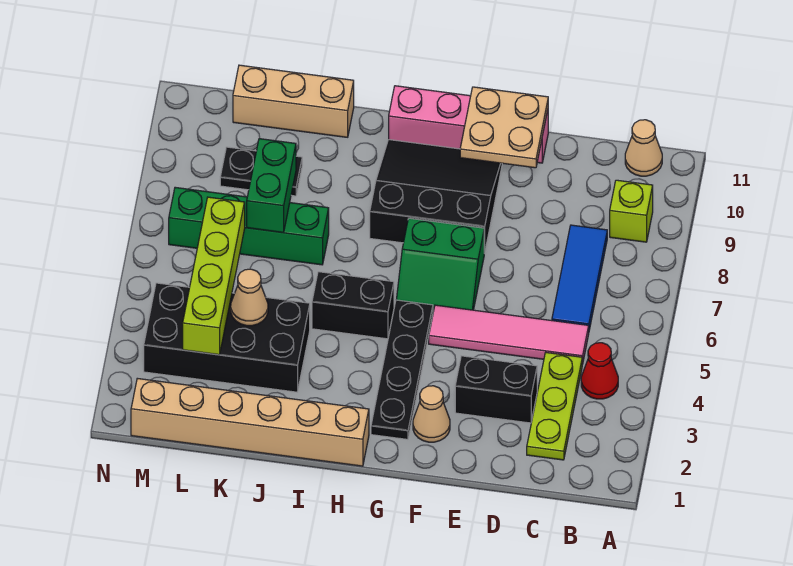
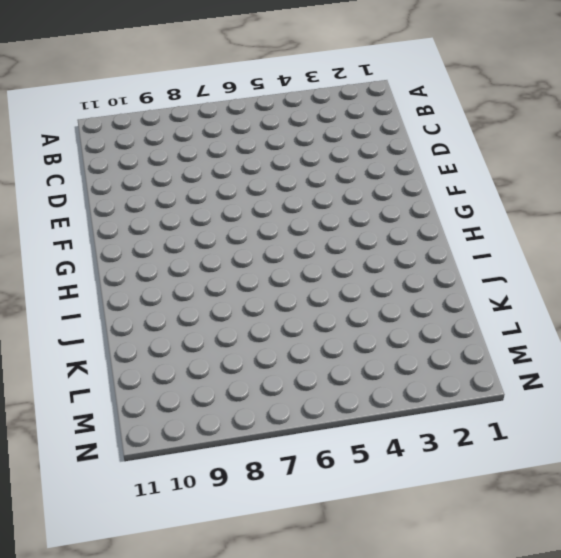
none -> red 1x1 cone [581,343,618,399]
none -> lime 1x1 brick [610,180,653,242]
none -> tan 1x1 cone [625,120,662,176]

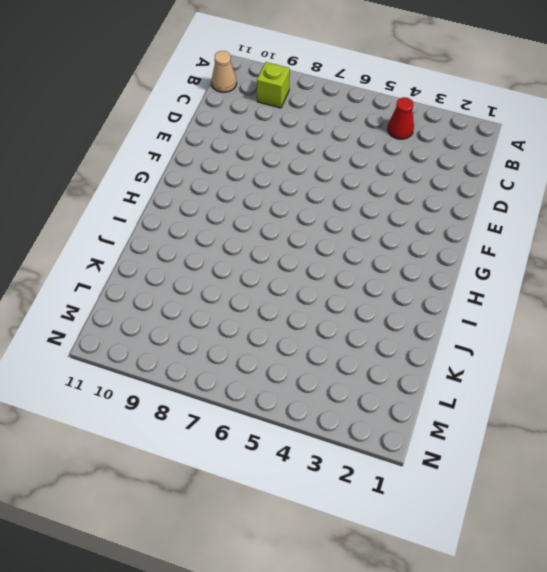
none -> lime 1x3 plate [527,353,582,460]
none -> pink 1x4 tile [429,305,589,364]
none -> blue 1x3 tile [552,225,607,330]

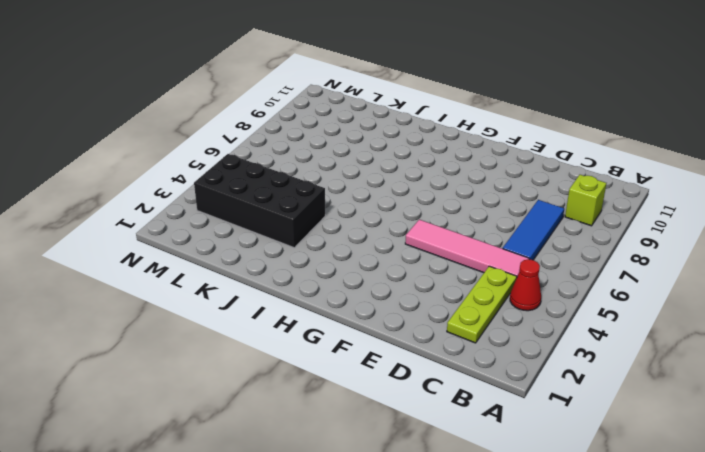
none -> tan 1x1 cone [625,120,662,176]
none -> black 1x2 brick [455,356,537,423]
none -> pink 1x4 brick [389,86,548,163]

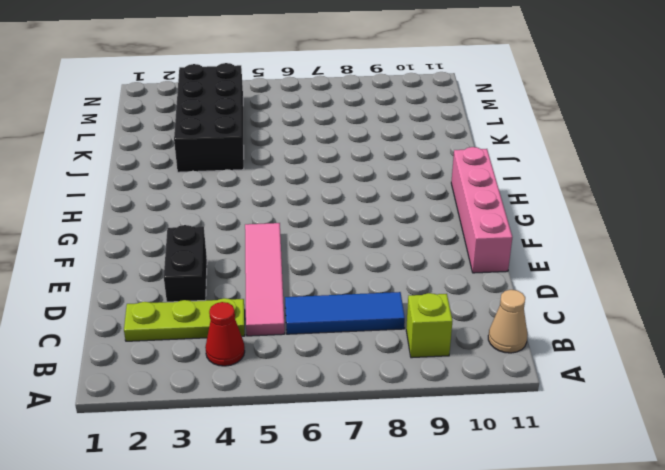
none -> tan 1x1 cone [413,386,450,442]
none -> green 2x2 slope [396,218,484,312]
none -> black 3x3 slope [370,140,502,253]

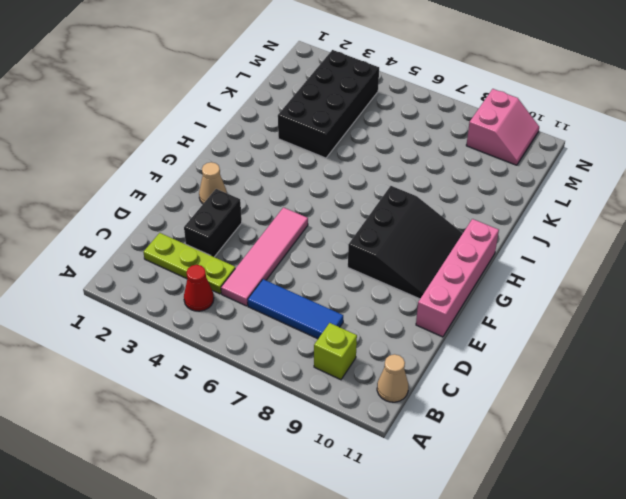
pink 2x2 slope [466,89,539,165] -> none
none -> green 2x2 slope [396,218,484,312]
none -> black 1x4 plate [371,300,433,439]
none -> tan 1x6 brick [131,378,369,466]

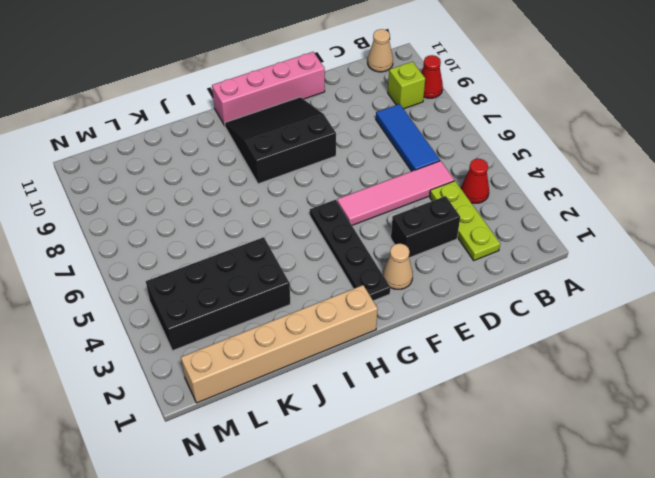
red 1x1 cone [421,55,443,98] -> none
none -> green 2x2 slope [396,218,484,312]
none -> black 1x2 brick [312,272,394,339]
none -> green 1x4 brick [169,187,329,265]

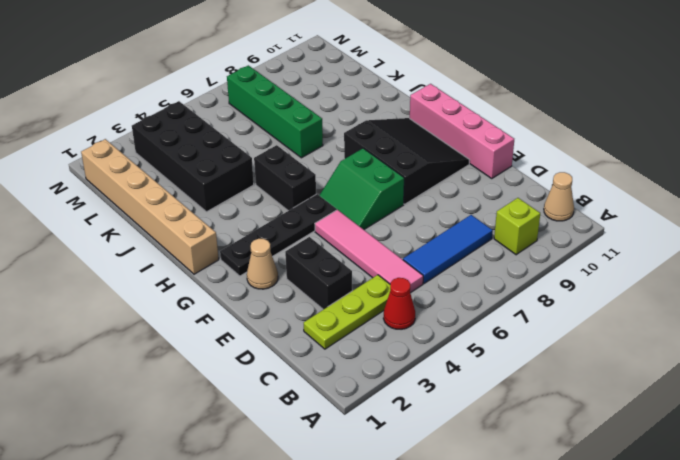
none -> tan 1x3 brick [233,65,354,137]
none -> black 1x2 plate [220,147,302,196]
none -> tan 2x2 plate [460,87,548,168]

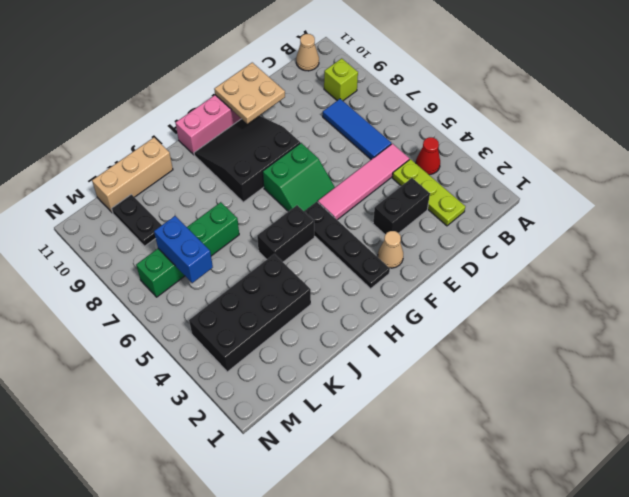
blue 1x2 brick [154,216,213,283] -> lime 1x4 brick [183,197,245,355]
black 1x2 plate [112,194,162,246] -> black 1x2 plate turned to [220,147,302,196]
none -> tan 1x6 brick [131,378,369,466]
none -> tan 1x1 cone [231,269,268,326]
none -> green 1x2 brick [247,139,296,232]

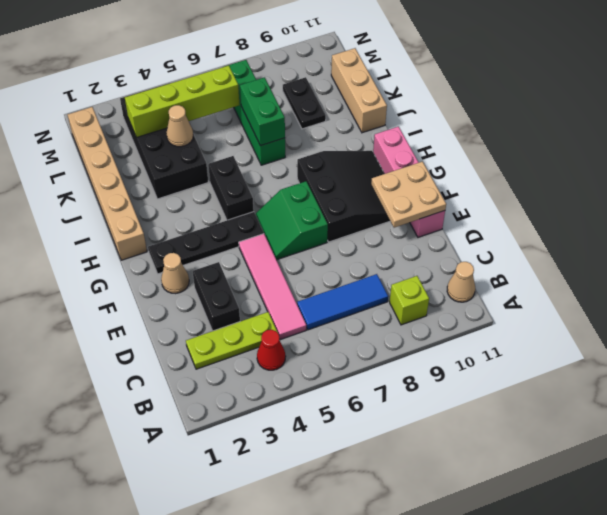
green 1x2 brick [240,77,285,146] -> green 1x2 brick turned to [247,139,296,232]

